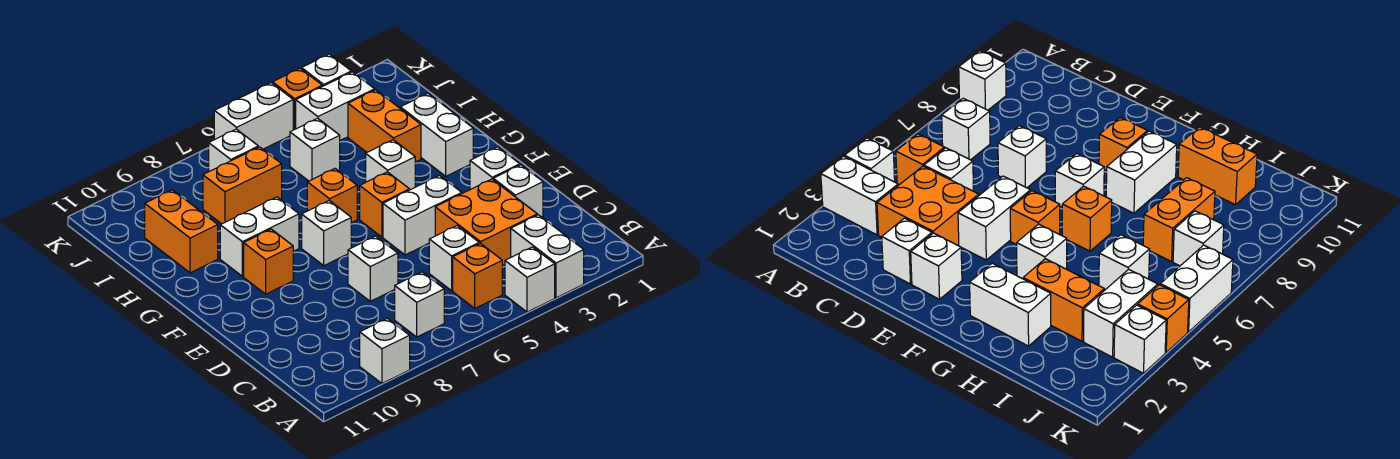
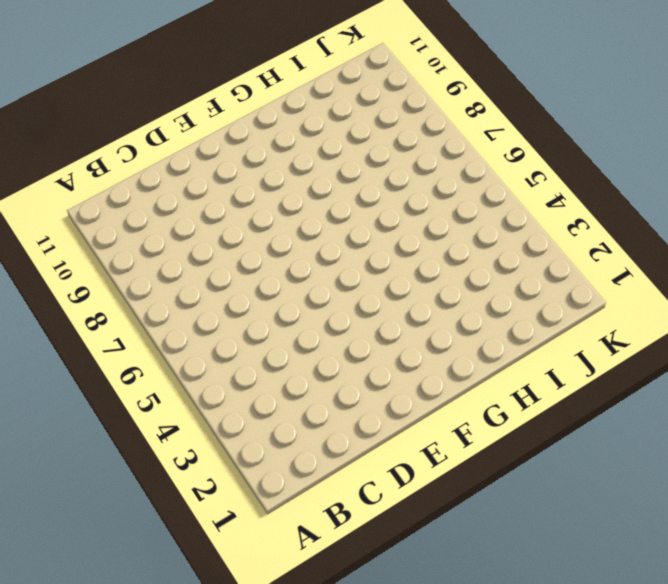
none -> white 1x2 brick [511,215,584,298]
none -> white 1x1 brick [505,247,555,312]
none -> white 1x1 brick [360,318,410,383]

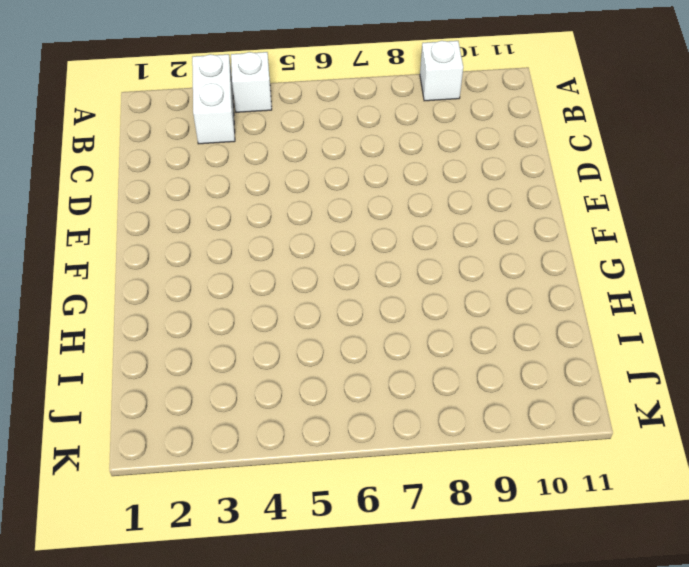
none -> orange 1x1 brick [453,243,502,308]
none -> white 1x1 brick [395,272,444,337]
none -> orange 2x2 brick [435,179,537,266]

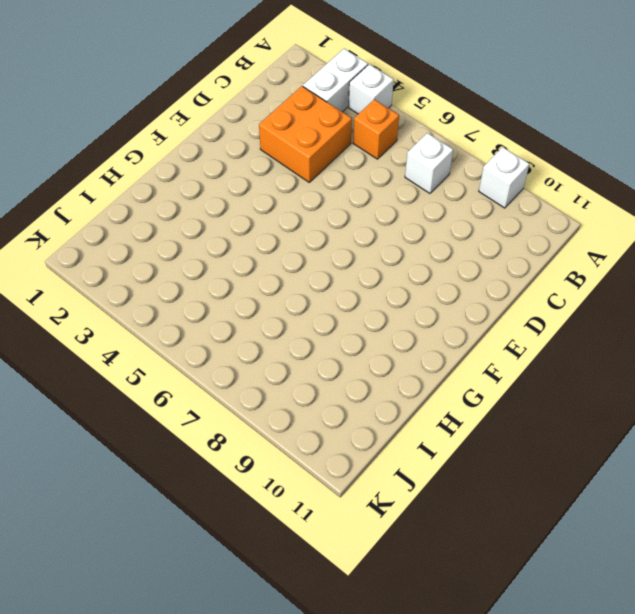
none -> white 1x1 brick [429,226,479,291]
none -> white 1x1 brick [493,165,543,217]
none -> white 1x1 brick [348,236,398,301]

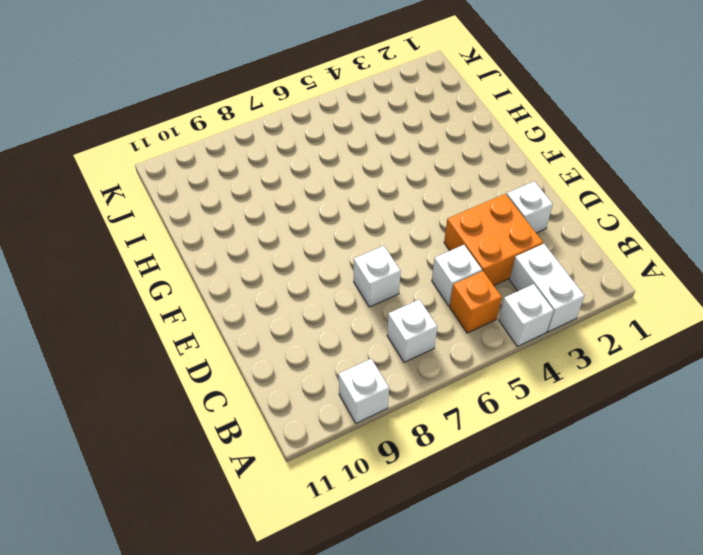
none -> white 1x1 brick [470,147,520,190]
none -> white 1x2 brick [383,176,462,255]
none -> orange 1x1 brick [360,172,409,237]

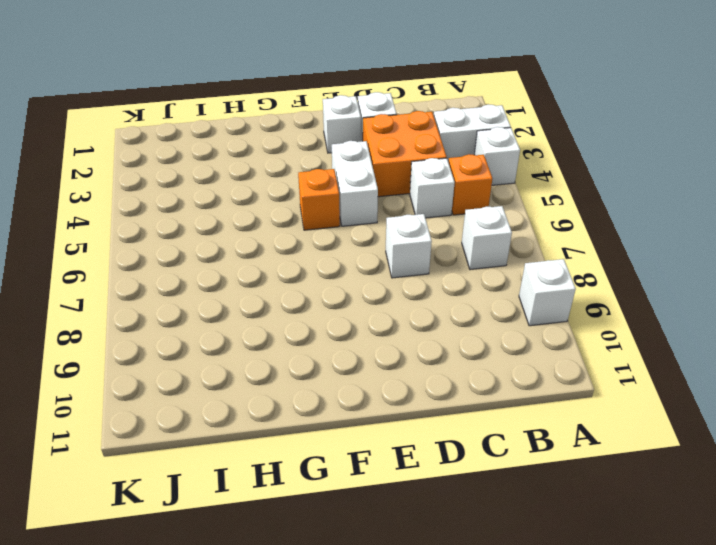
none -> white 1x1 brick [302,201,351,266]
none -> orange 1x1 brick [244,229,293,294]
none -> white 1x2 brick [400,94,473,176]

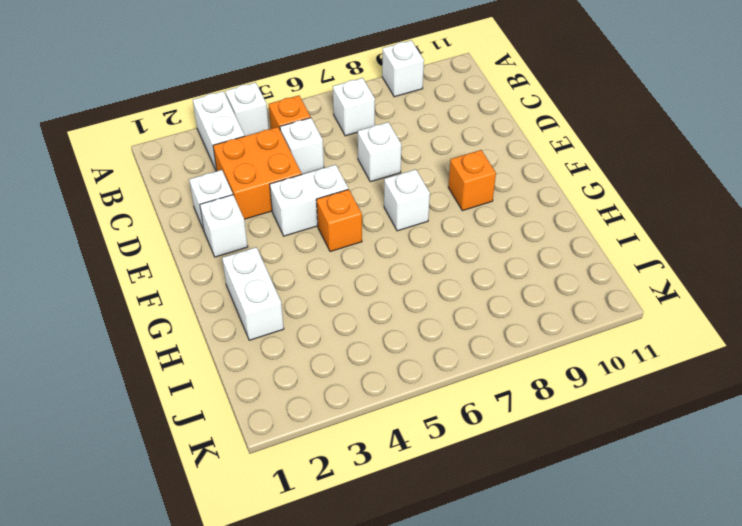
none -> white 1x1 brick [366,140,415,190]
none -> orange 1x1 brick [307,169,357,223]
none -> white 1x2 brick [220,197,299,276]

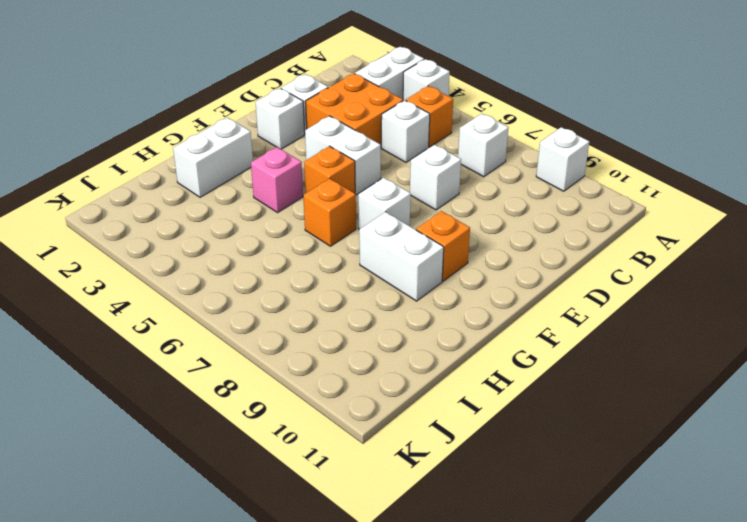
pink 1x1 brick [251,147,303,213] -> white 1x1 brick [366,140,415,190]
none -> orange 1x2 brick [348,90,421,162]
none -> orange 1x2 brick [145,190,218,273]
none -> white 1x1 brick [290,118,340,181]

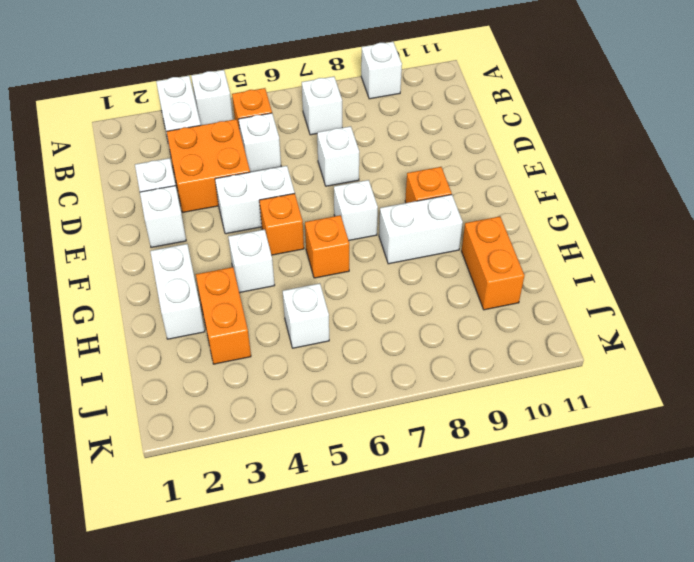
none -> orange 1x2 brick [203,147,282,224]
none -> white 1x2 brick [296,72,375,140]
none -> white 1x1 brick [209,129,258,171]

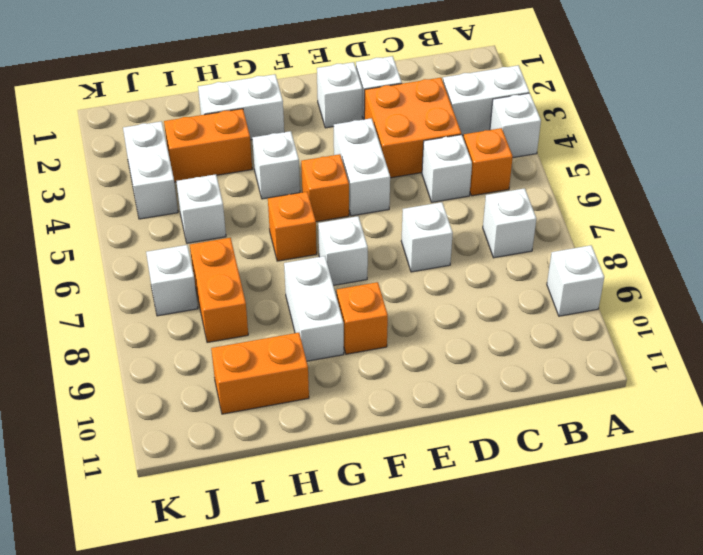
none -> white 1x1 brick [302,54,351,86]
none -> orange 1x1 brick [273,68,322,130]
none -> white 1x2 brick [214,83,293,149]

